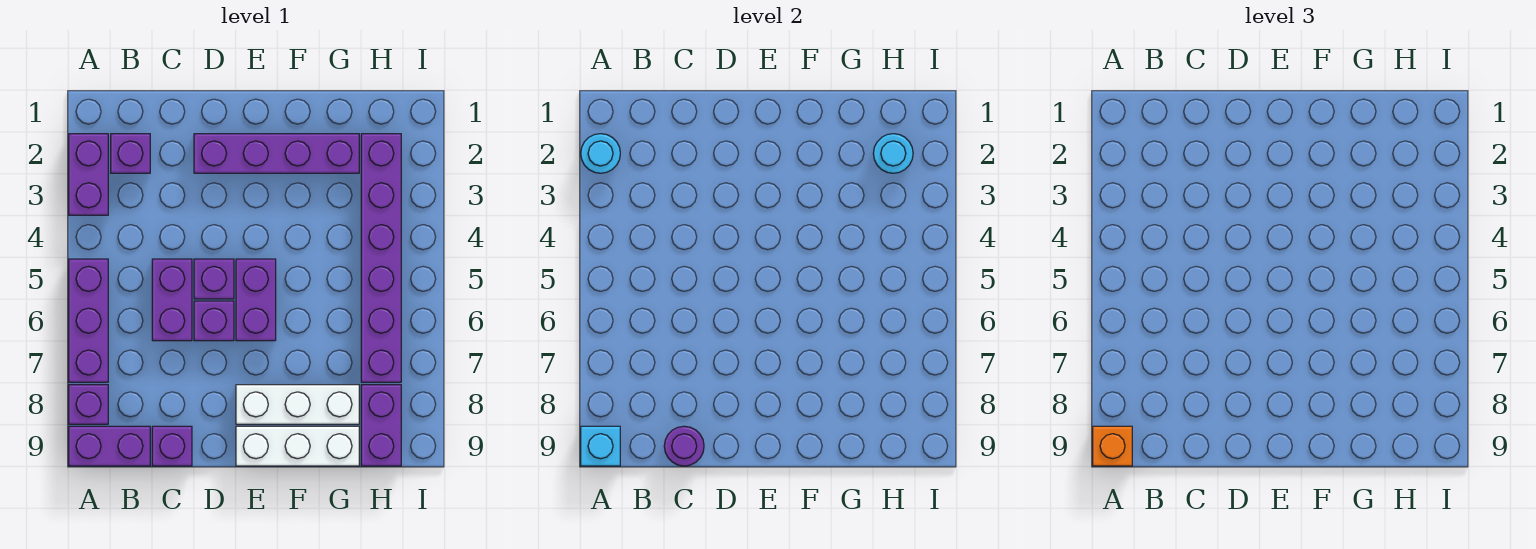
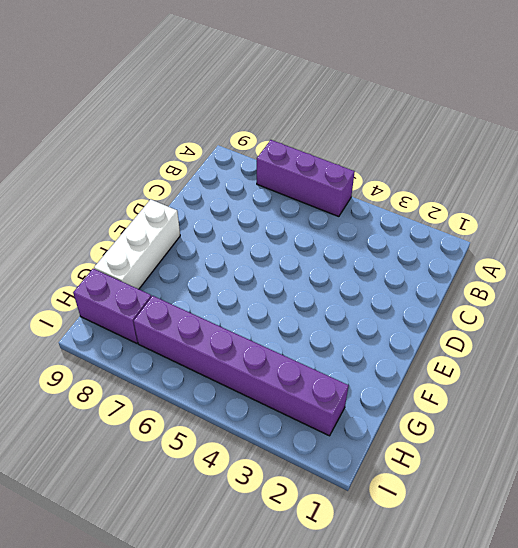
none -> purple 1x2 brick [69,134,108,215]
none -> purple 1x1 brick [69,385,108,424]
none -> purple 1x2 brick [69,426,150,466]

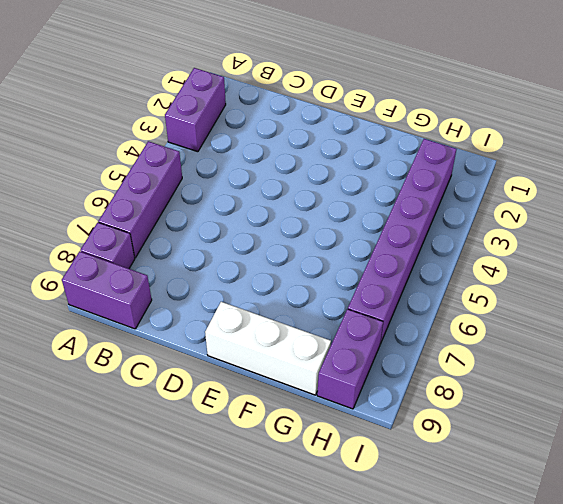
none -> purple 1x1 brick [111,134,150,173]
none -> purple 1x2 brick [152,259,192,341]
none -> purple 1x1 brick [152,426,192,466]

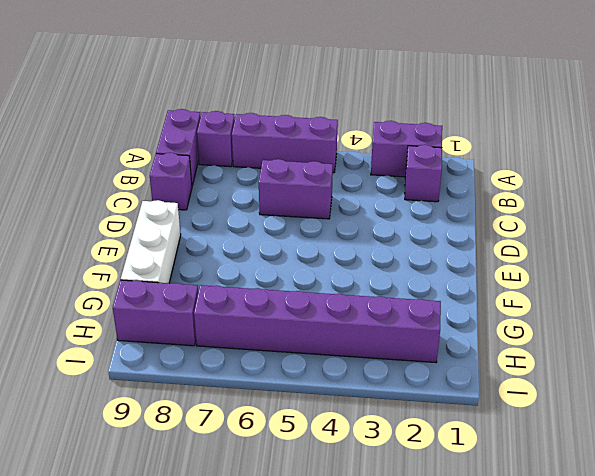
none -> purple 1x4 brick [194,134,359,173]
none -> purple 1x1 brick [194,259,234,299]
none -> purple 1x1 brick [194,301,234,341]

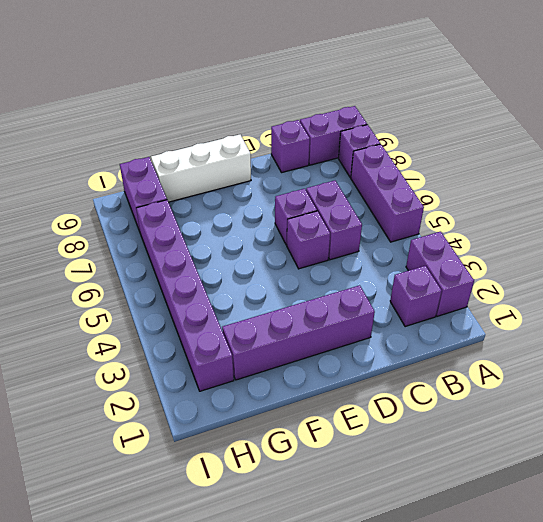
none -> purple 1x2 brick [236,259,276,341]
none -> white 1x3 brick [236,385,359,424]
none -> cyan 1x1 round brick [581,134,620,173]

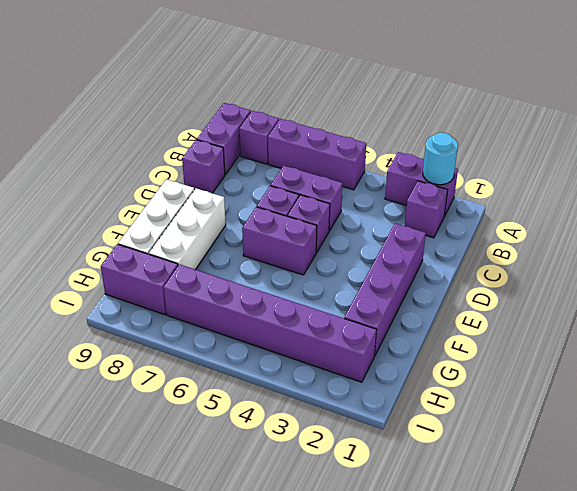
none -> cyan 1x1 brick [581,426,620,466]
none -> purple 1x1 round brick [664,426,704,466]
none -> cyan 1x1 round brick [873,134,913,173]

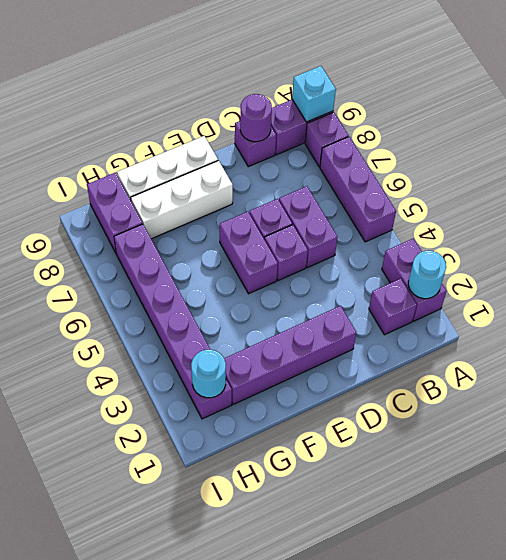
none -> orange 1x1 brick [1093,426,1132,466]

